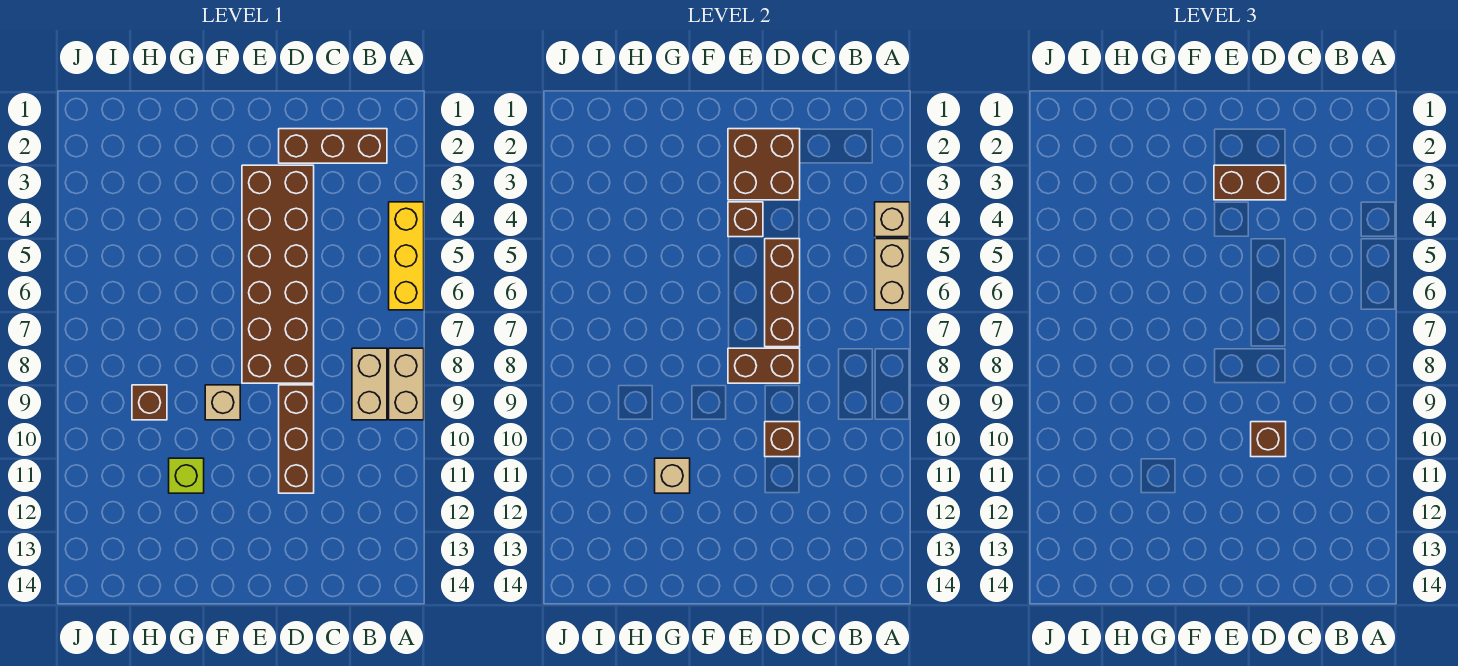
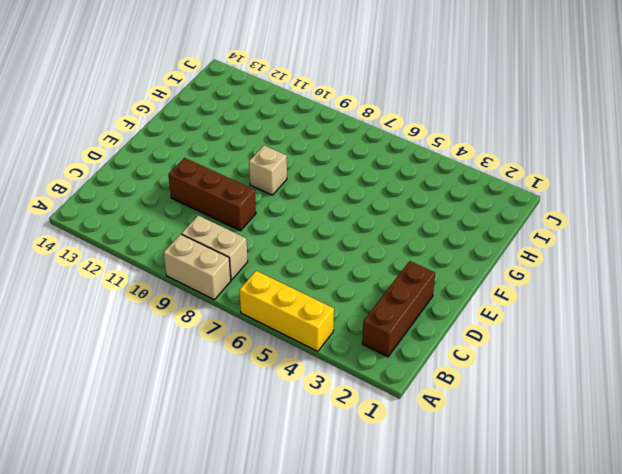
none -> brown 2x6 brick [242,165,314,383]
none -> lime 1x1 brick [169,458,204,493]
none -> brown 1x1 brick [132,385,167,420]

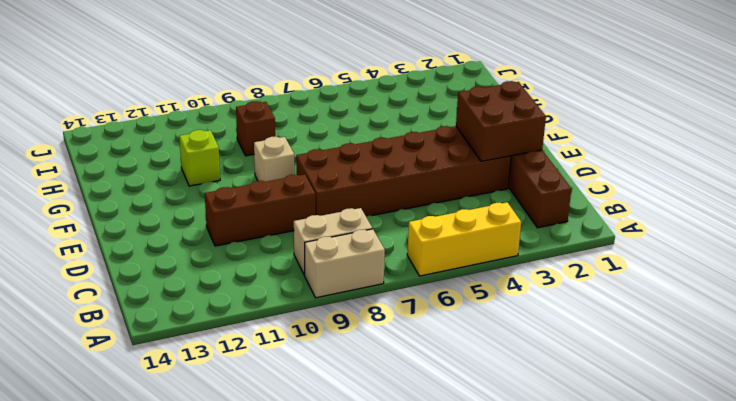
none -> tan 1x1 brick [875,202,910,237]
none -> tan 1x2 brick [875,239,910,310]
none -> brown 1x3 brick [765,239,800,347]

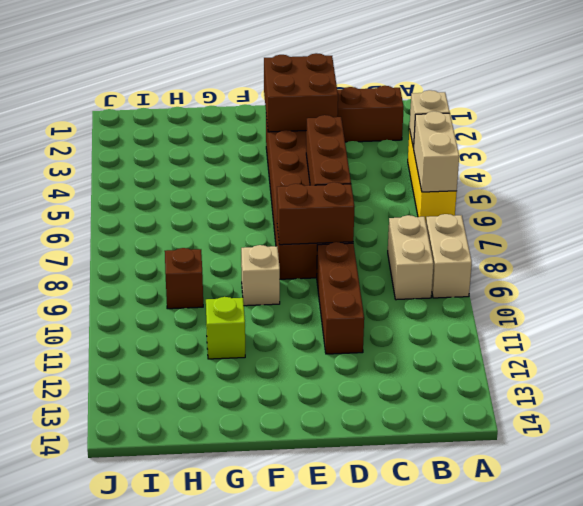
none -> brown 1x1 brick [765,422,800,457]
none -> brown 1x1 brick [728,202,763,237]
none -> tan 1x1 brick [655,458,690,493]

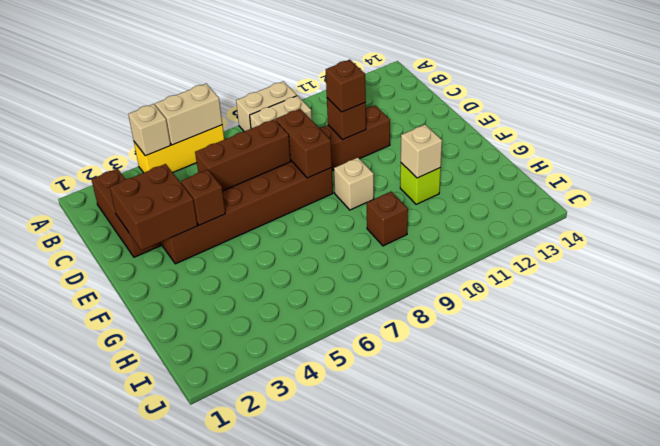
none -> brown 1x2 brick [1214,165,1286,200]

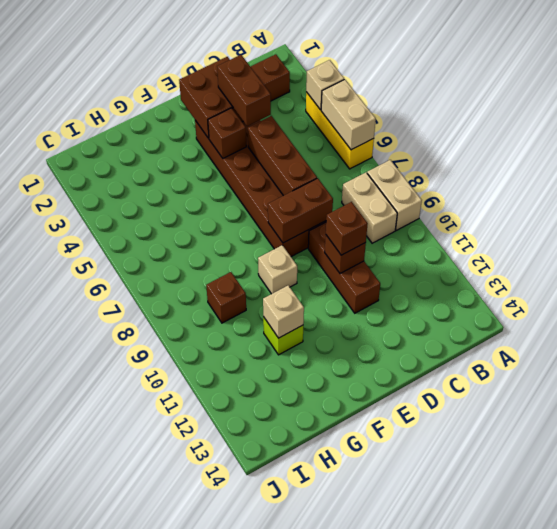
brown 1x2 brick [217,55,271,126] -> brown 1x2 brick turned to [1214,165,1286,200]

